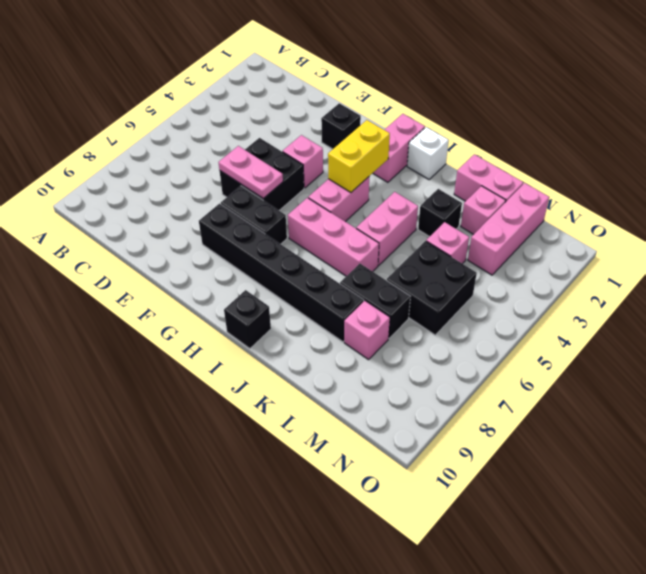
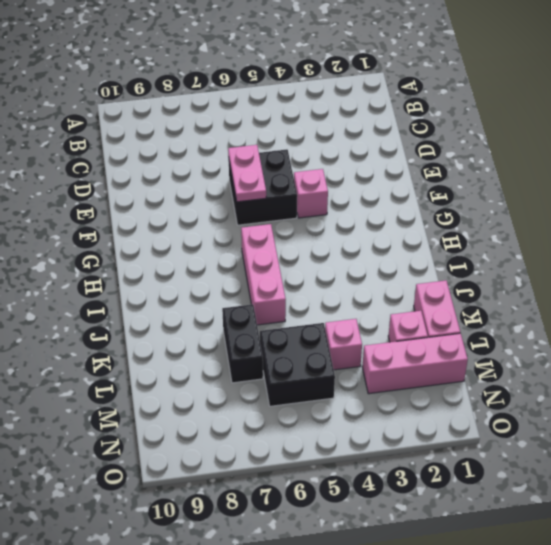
none -> black 1x1 brick [321,103,361,149]
none -> black 1x2 brick [221,186,287,244]
none -> black 1x6 brick [199,204,364,342]

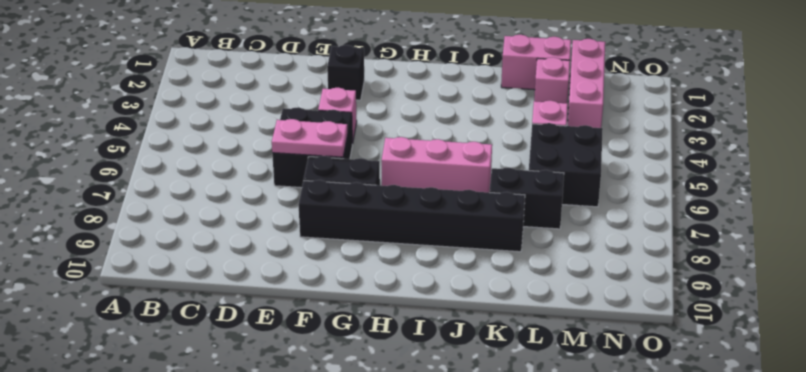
none -> pink 1x2 brick [373,114,425,182]
none -> pink 1x2 brick [308,177,369,222]
none -> white 1x1 brick [407,127,449,179]

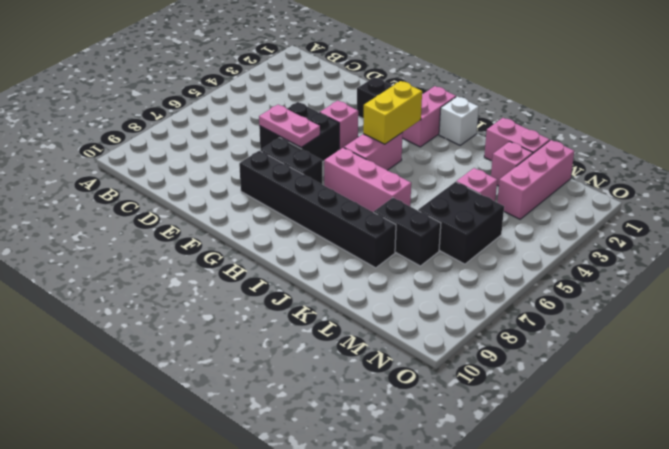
none -> black 1x1 brick [224,290,271,349]
none -> pink 1x2 brick [356,192,418,265]
none -> black 1x1 brick [418,189,462,237]

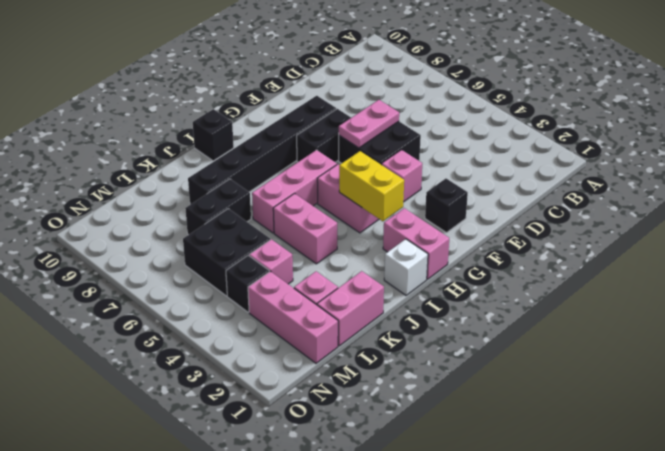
black 1x1 brick [226,255,269,312] -> black 1x1 brick moved to [418,189,462,237]
none -> pink 1x1 brick [344,301,390,360]

